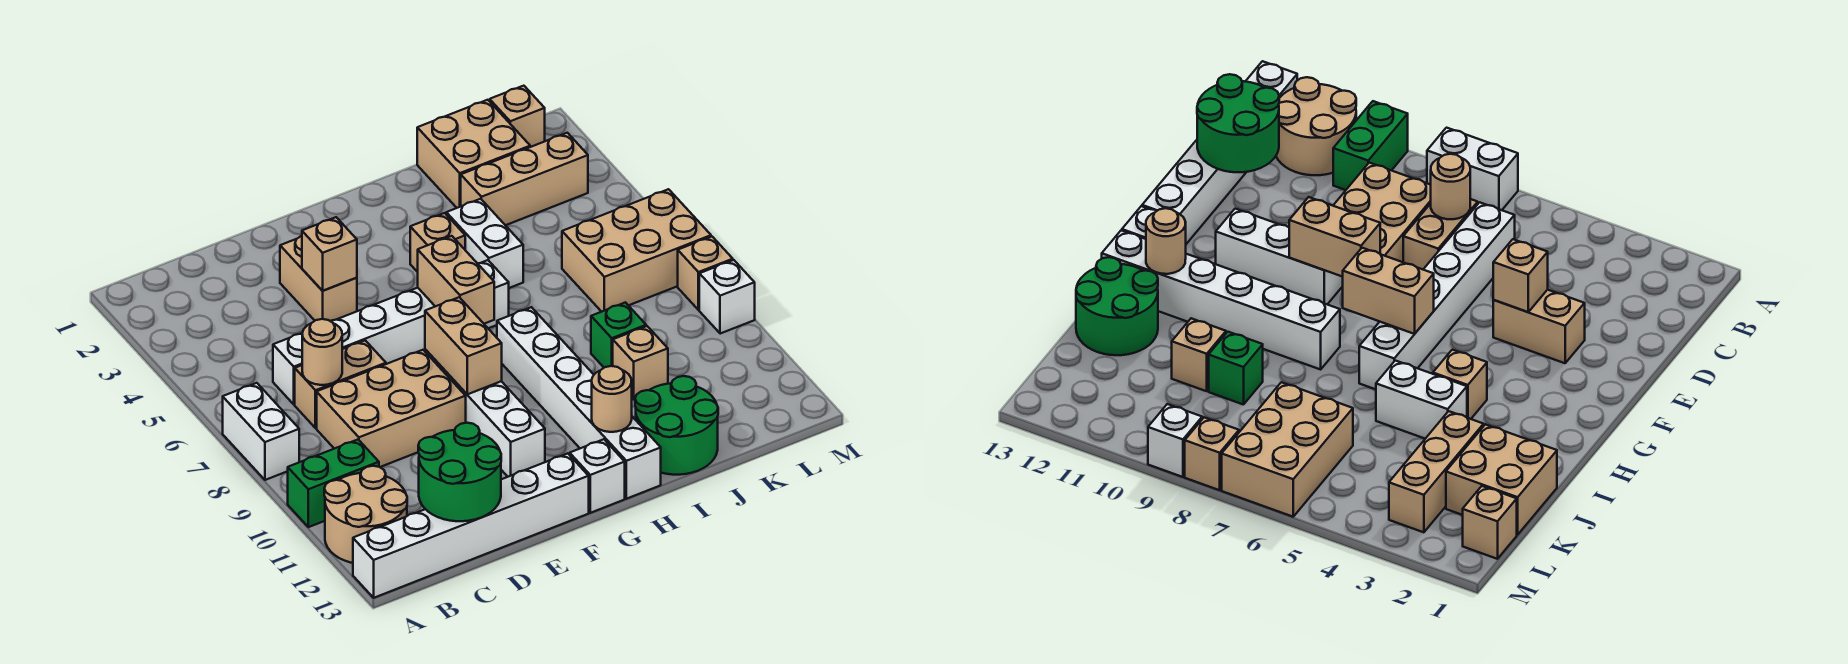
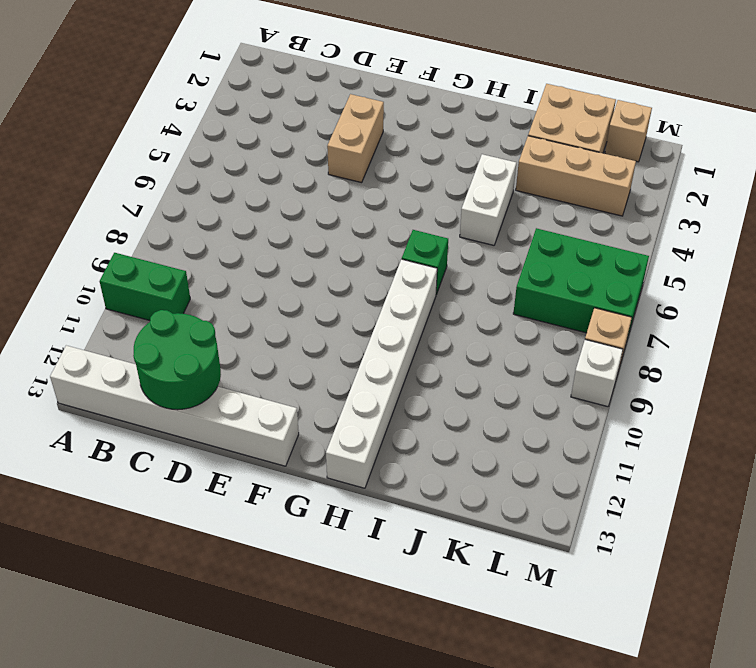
green 1x1 brick [402,230,448,294] -> green 1x1 brick moved to [591,302,646,368]
green 2x3 brick [513,228,649,339] -> tan 2x3 brick [562,189,711,312]
none -> white 1x2 brick [223,383,299,480]
none -> tan 2x2 round brick [324,466,407,563]
none -> white 1x6 brick [273,260,509,404]

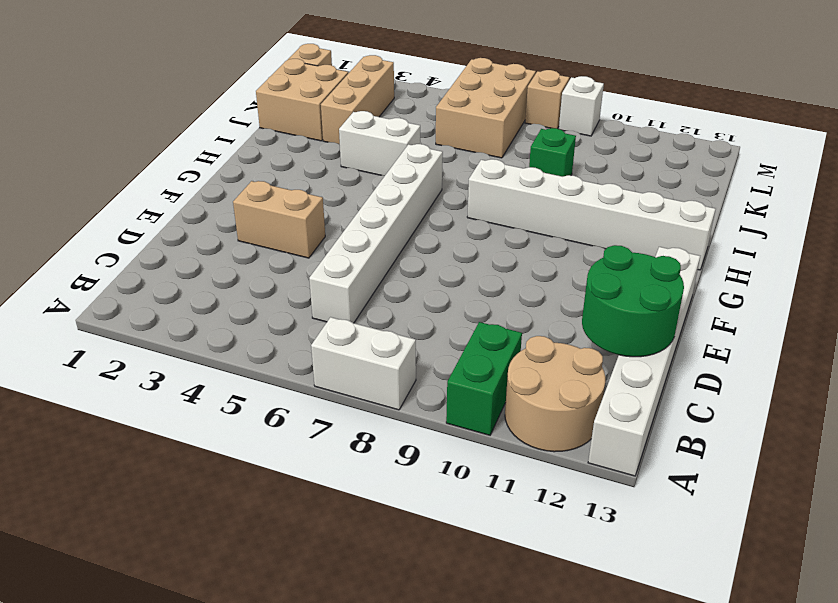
none -> tan 1x2 brick [295,340,386,428]
none -> tan 2x3 brick [317,350,466,467]
none -> white 1x3 brick [447,373,545,477]

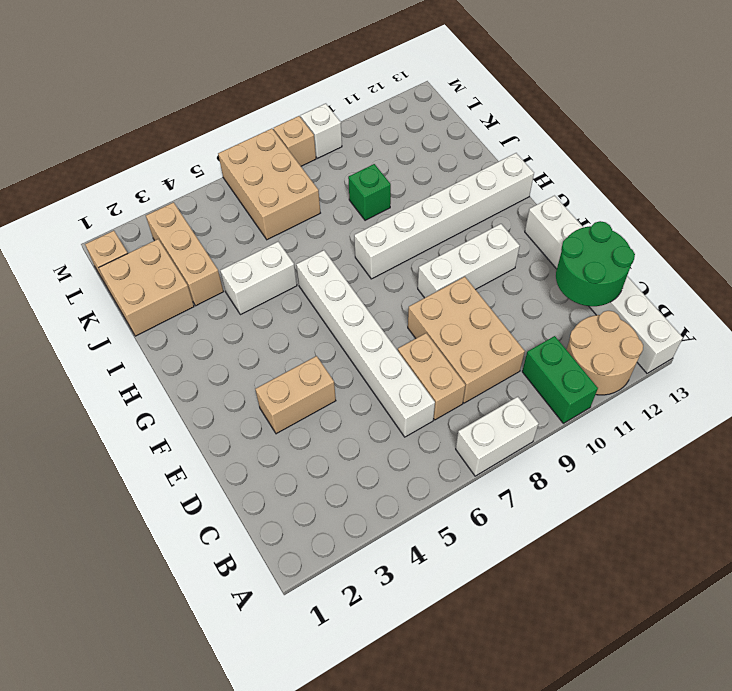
none -> white 1x1 brick [570,439,625,513]
none -> tan 1x1 brick [410,213,465,272]
none -> green 2x2 round brick [635,376,718,475]

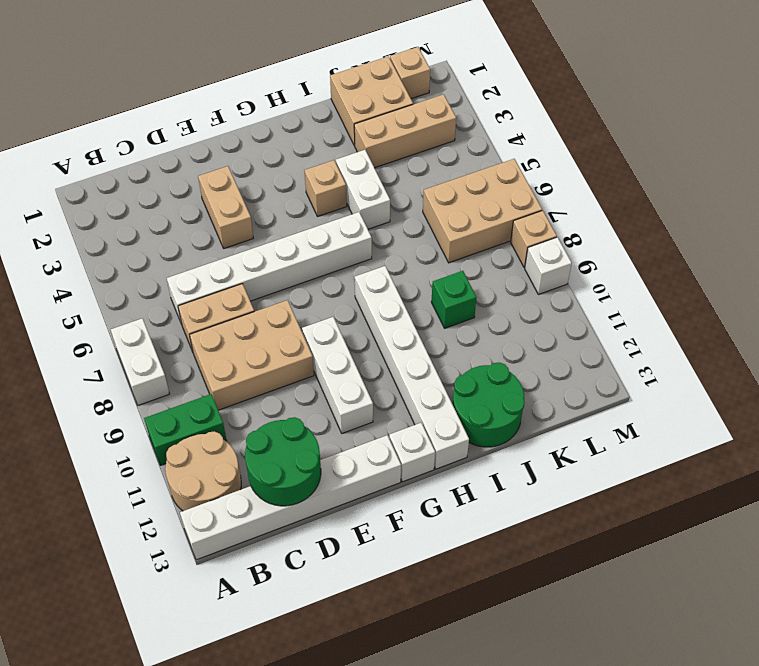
none -> tan 1x1 brick [613,326,668,399]
none -> tan 1x1 round brick [302,319,342,385]
none -> tan 1x1 brick [302,217,357,291]

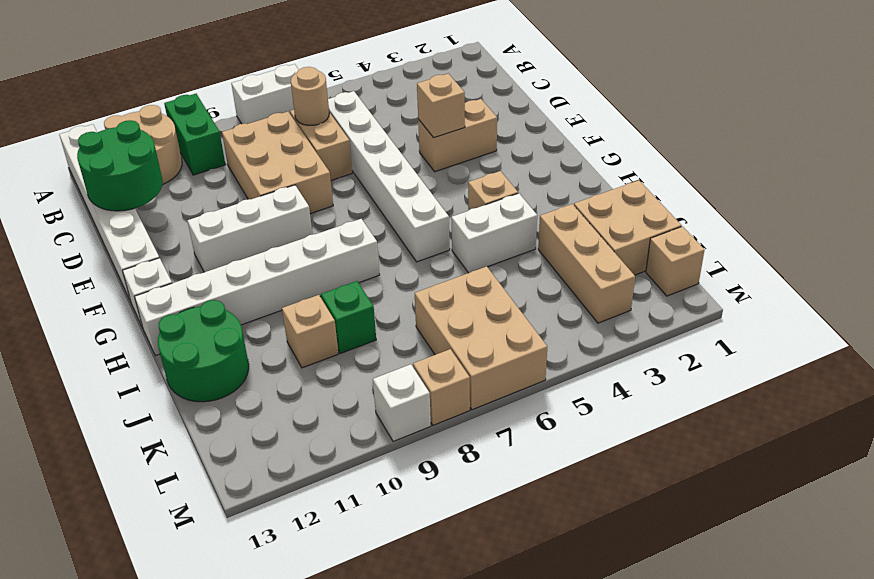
none -> tan 1x2 brick [425,297,502,394]
none -> tan 1x2 brick [418,236,494,324]
none -> tan 1x1 round brick [592,366,632,432]

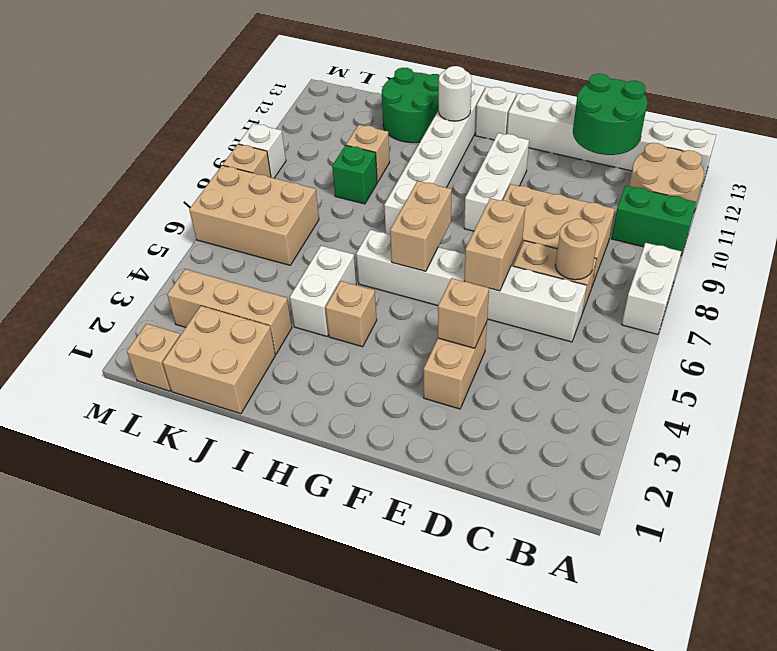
tan 1x2 brick [464,198,525,291] -> tan 1x2 brick moved to [425,297,502,394]
white 1x1 round brick [439,66,472,121] -> tan 1x1 round brick [592,366,632,432]

